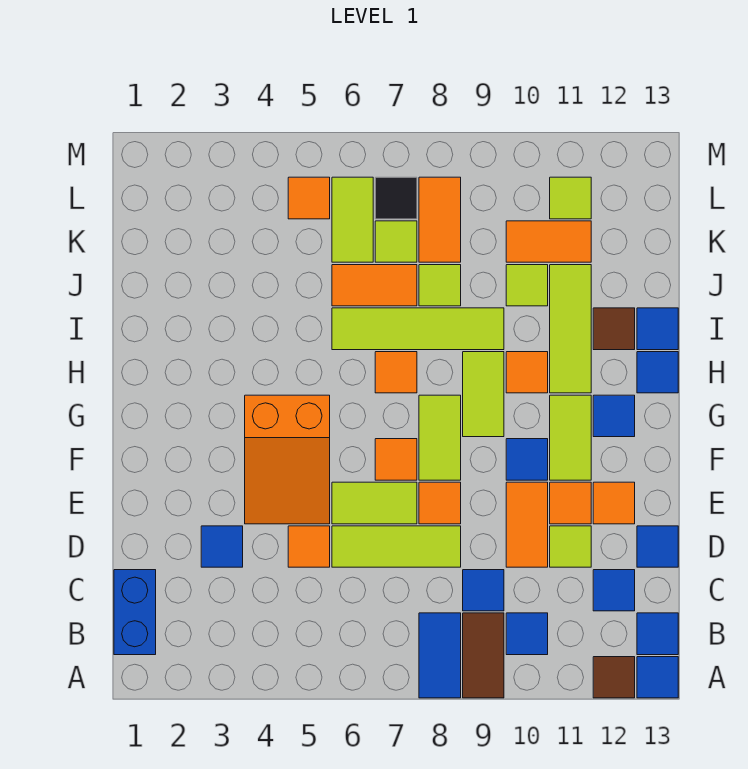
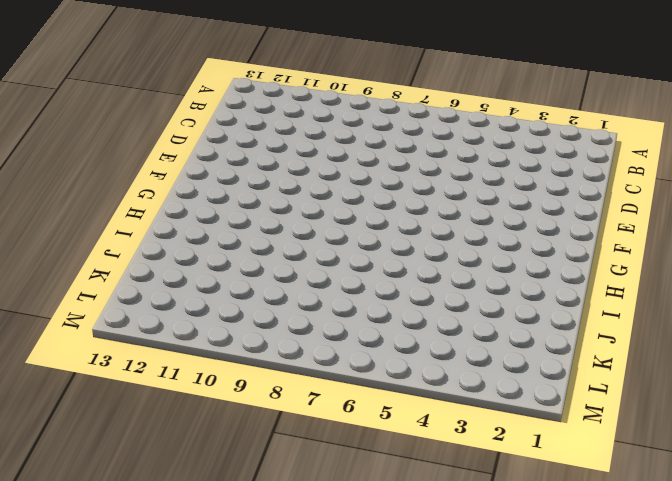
none -> blue 1x2 tile [419,613,461,698]
none -> brown 1x2 tile [463,613,504,698]
none -> brown 1x1 tile [593,657,635,698]
none -> blue 1x1 tile [637,657,678,698]

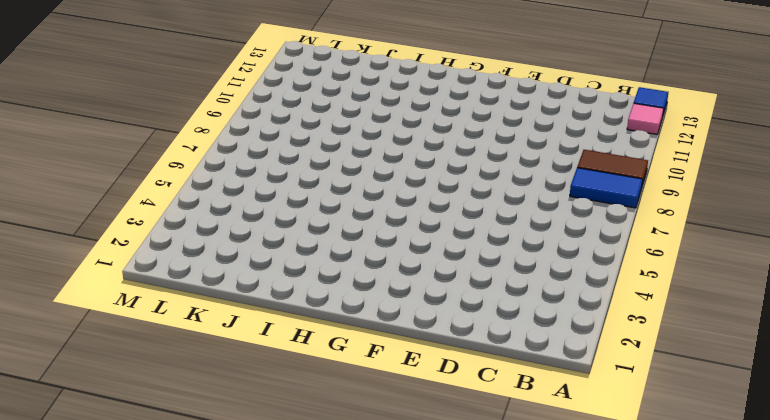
pink 1x1 tile [627,103,664,134] -> brown 1x1 tile [593,657,635,698]
none -> blue 1x2 brick [114,570,156,655]
none -> blue 1x1 tile [506,613,548,655]
none -> blue 1x1 tile [637,613,678,655]
none -> blue 1x1 tile [463,570,504,611]

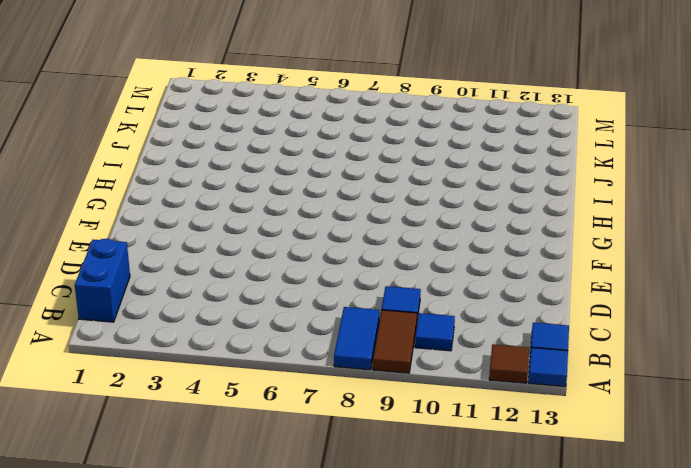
none -> blue 1x1 tile [593,570,635,611]
none -> blue 1x1 tile [201,526,243,567]
none -> orange 1x1 tile [288,526,330,567]
none -> lime 1x3 tile [332,526,461,567]

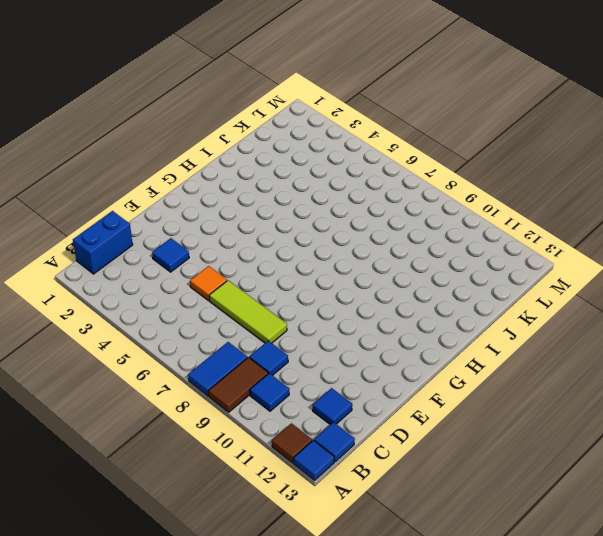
none -> orange 1x2 tile [506,482,548,567]
none -> lime 1x1 tile [550,526,591,567]
none -> blue 1x1 tile [637,526,678,567]
none -> orange 2x3 slope [245,395,330,524]

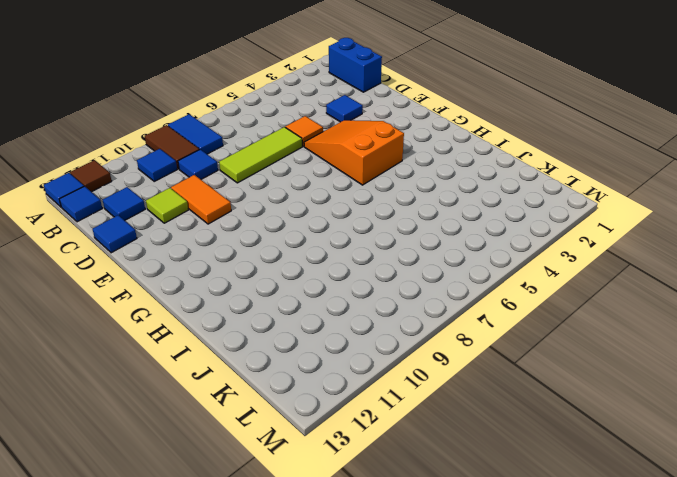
none -> lime 1x2 tile [332,482,417,524]
none -> orange 1x1 tile [419,482,461,524]
none -> orange 1x1 tile [550,482,591,524]
none -> orange 1x1 tile [593,482,635,524]

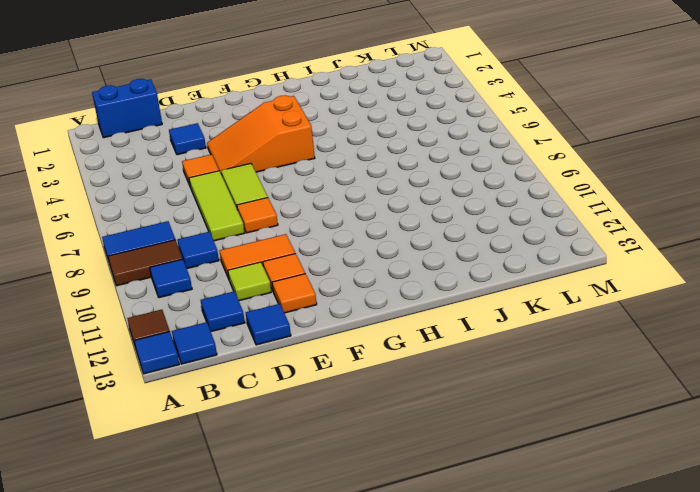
none -> orange 1x1 tile [375,439,417,480]
none -> lime 1x2 tile [419,395,461,480]
none -> blue 1x1 tile [506,439,548,480]
none -> lime 1x2 tile [550,395,591,480]

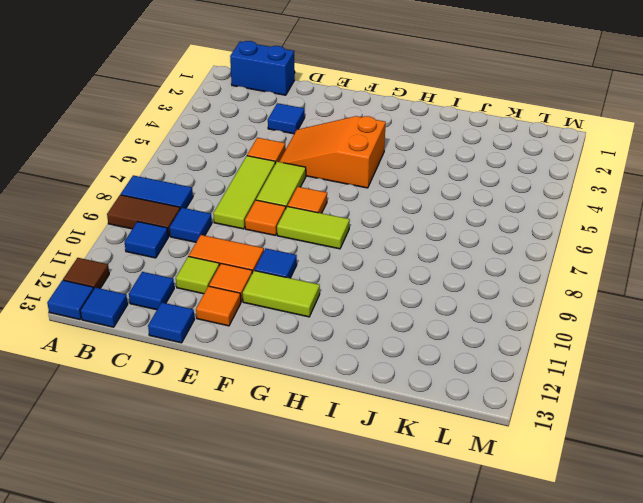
none -> lime 1x2 tile [463,352,504,437]
none -> blue 1x1 tile [593,395,635,437]
none -> orange 1x1 tile [375,352,417,393]
none -> orange 1x1 tile [506,352,548,393]

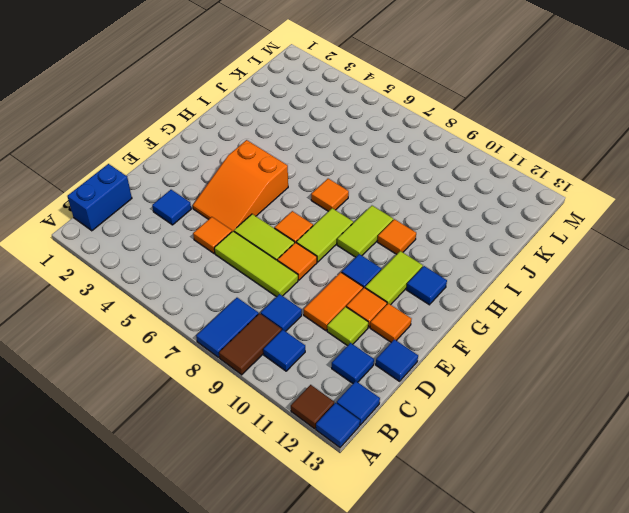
none -> lime 1x3 tile [550,265,591,393]
none -> blue 1x1 tile [637,352,678,393]
none -> lime 1x4 tile [332,308,504,350]
none -> brown 1x1 tile [593,308,635,350]

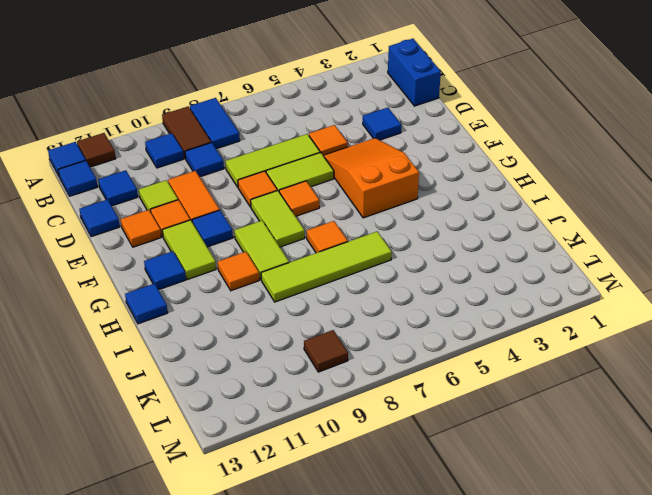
brown 1x1 tile [304,330,348,372] -> brown 1x1 tile moved to [593,308,635,350]
none -> lime 1x3 tile [550,265,591,393]
none -> blue 1x1 tile [637,308,678,350]
none -> orange 1x2 tile [332,265,417,306]
none -> lime 1x1 tile [419,265,461,306]

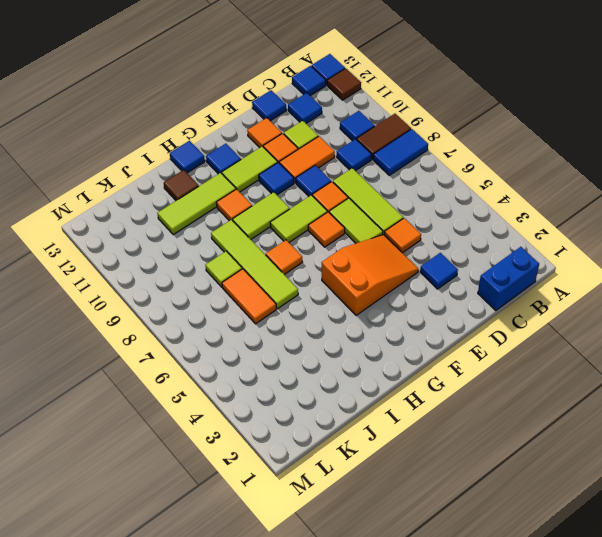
blue 1x1 tile [296,165,331,196] -> blue 1x1 tile moved to [637,308,678,350]
none -> lime 1x1 tile [506,265,548,306]
none -> lime 1x2 tile [332,177,373,262]
none -> lime 1x1 tile [375,221,417,262]
none -> orange 1x2 tile [419,177,461,262]

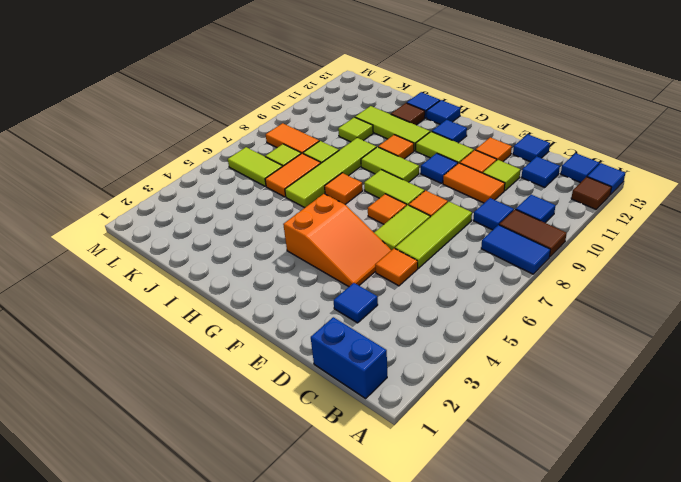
none -> orange 1x2 tile [506,221,591,262]
none -> orange 1x1 tile [288,177,330,219]
none -> black 1x1 tile [375,177,417,219]
none -> lime 1x1 tile [550,177,591,219]

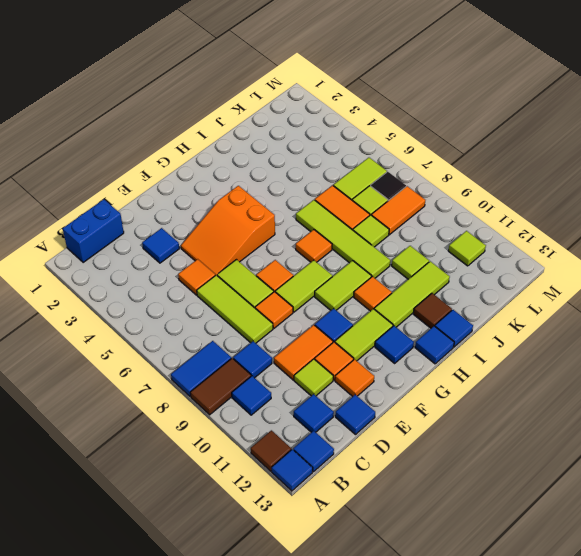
none -> orange 1x2 tile [506,221,591,262]
none -> orange 1x1 tile [288,177,330,219]

